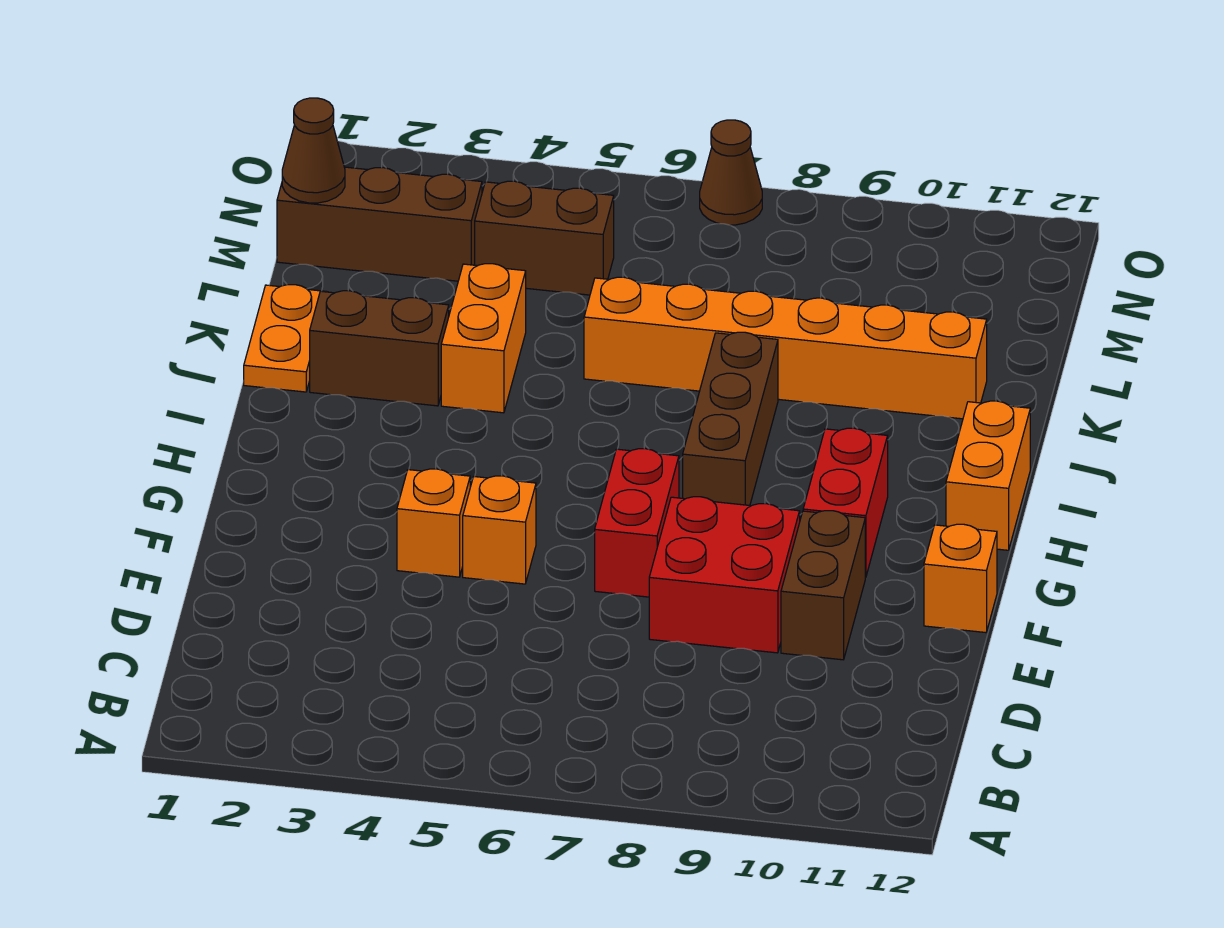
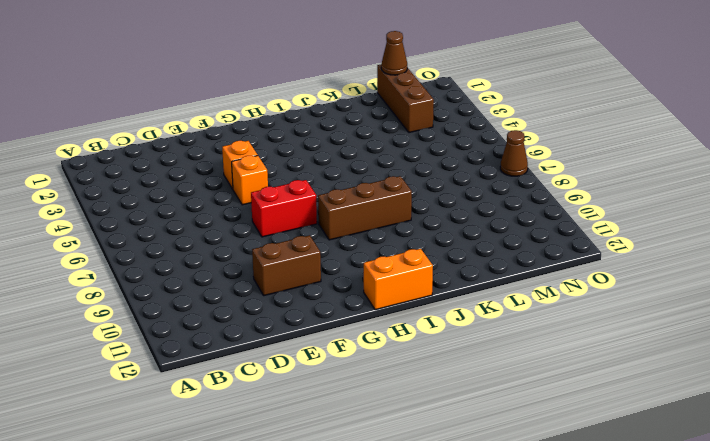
none -> red 2x2 brick [649,497,800,653]
none -> orange 1x1 brick [924,524,997,633]
none -> red 1x2 brick [803,428,888,578]

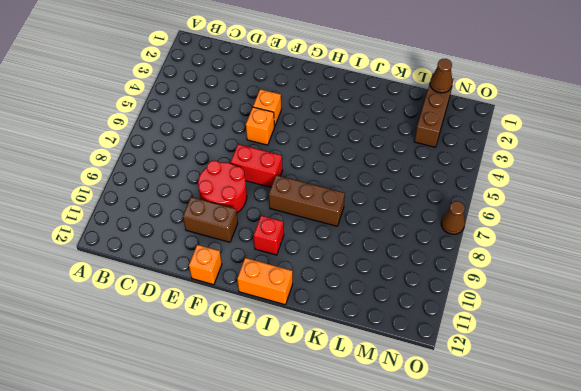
red 2x2 round brick [198,161,247,213] -> red 2x2 brick [649,497,800,653]
red 1x1 brick [253,216,284,255] -> red 1x2 brick [803,428,888,578]
none -> orange 1x2 plate [244,285,327,392]
none -> brown 1x2 brick [310,291,449,406]
none -> orange 1x2 brick [441,264,526,413]

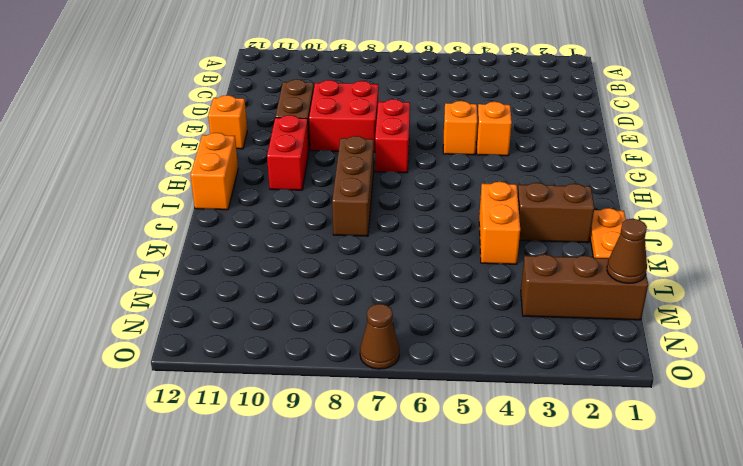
none -> orange 1x6 brick [584,277,987,419]
none -> brown 1x2 brick [475,181,614,295]

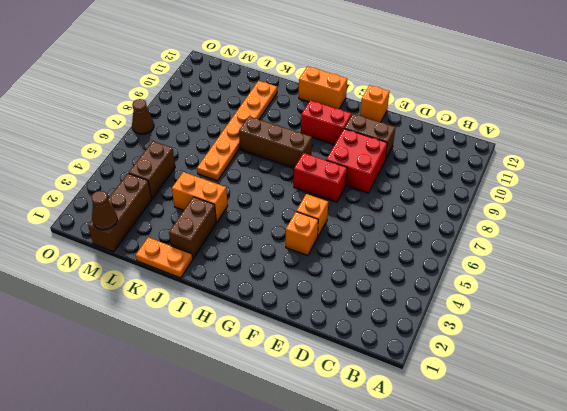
orange 1x6 plate [197,81,277,181] -> orange 1x6 brick [584,277,987,419]

